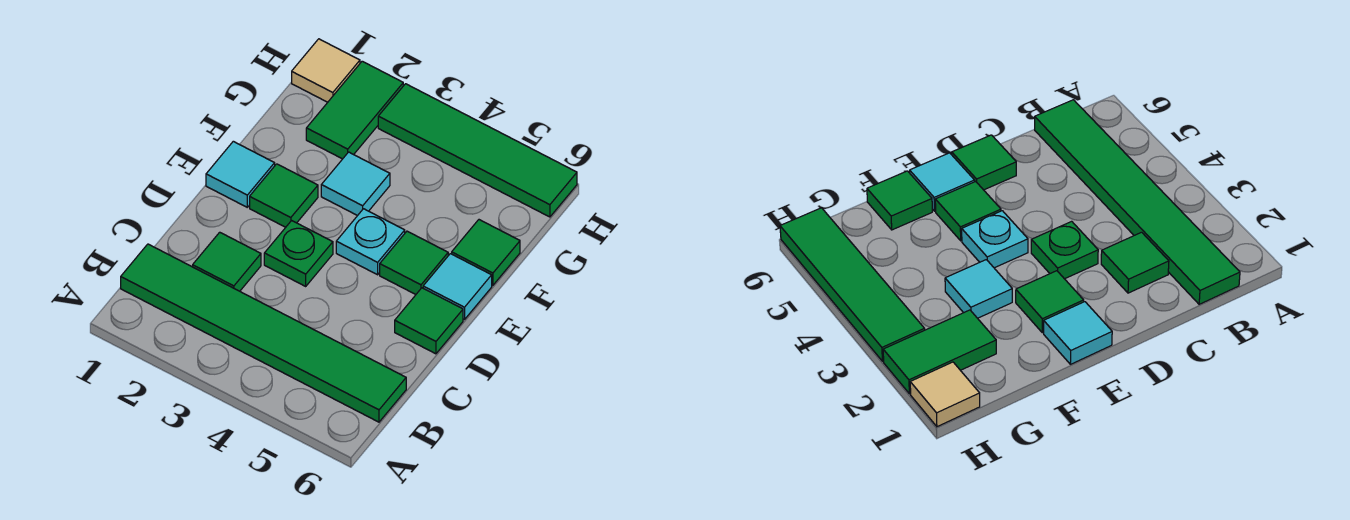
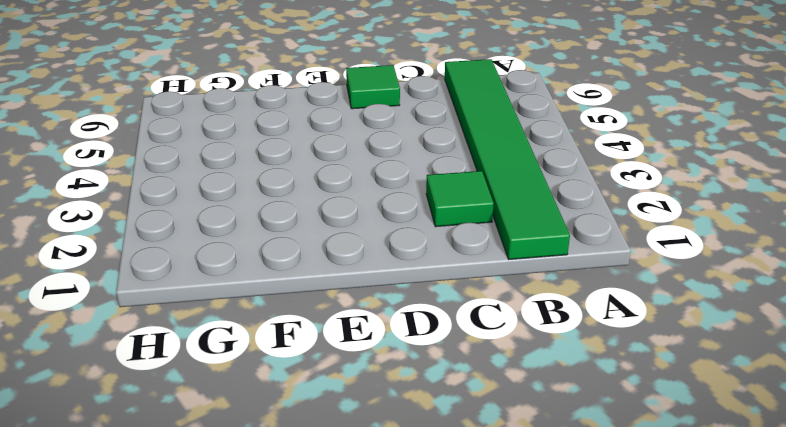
none -> green 1x1 plate [264,221,333,286]
none -> cyan 1x1 tile [206,141,275,207]
none -> green 1x1 tile [250,164,318,227]

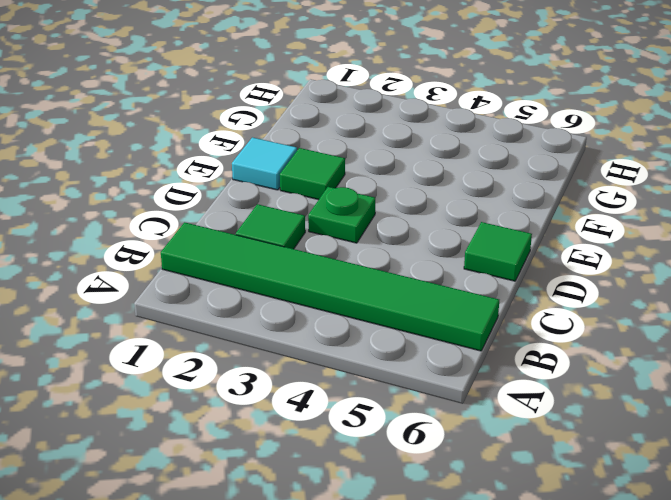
none -> cyan 1x1 plate [336,209,405,275]
none -> green 1x1 tile [380,231,448,294]
none -> cyan 1x1 tile [423,254,492,320]

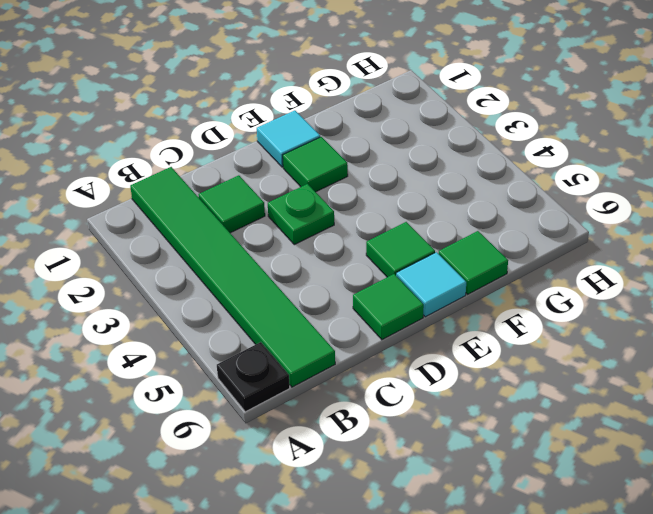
black 1x1 plate [217,342,290,412] -> none
none -> cyan 1x1 plate [336,209,405,275]
none -> cyan 1x1 tile [321,152,390,216]
none -> green 1x2 tile [306,61,403,159]

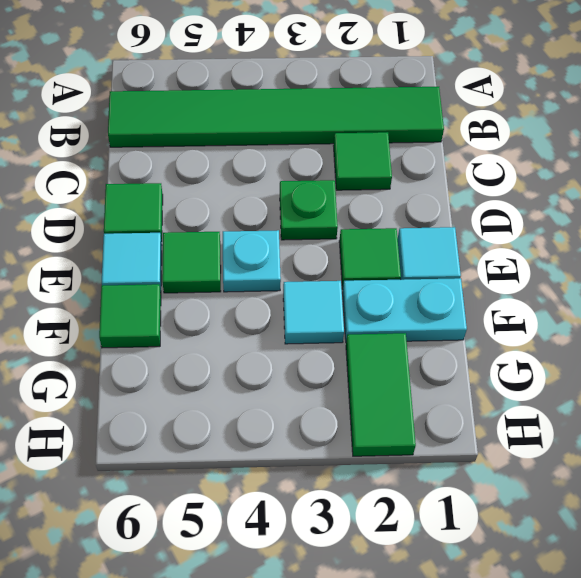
cyan 1x2 plate [343,278,467,341] -> none
none -> tan 1x1 tile [292,39,360,102]
none -> green 1x4 tile [378,84,577,217]

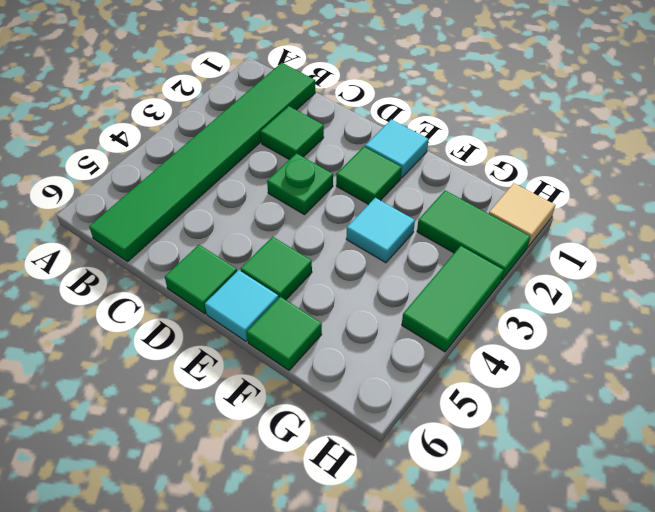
green 1x2 tile [402,246,504,352] -> green 1x4 tile [378,84,577,217]
none -> cyan 1x1 plate [336,209,405,275]

